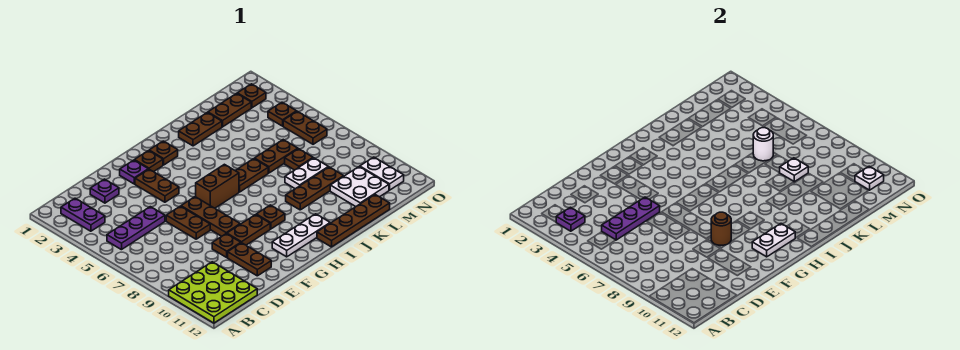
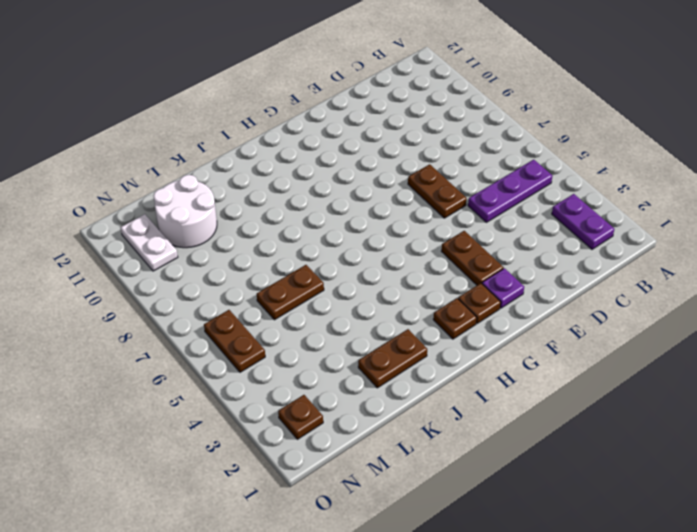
white 2x2 round brick [154,175,217,248] -> white 2x2 plate [330,167,389,207]
none -> lime 3x3 plate [169,262,257,323]
none -> purple 1x1 plate [90,179,119,203]
none -> brown 1x1 plate [212,234,241,257]
none -> brown 1x2 plate [228,243,271,276]

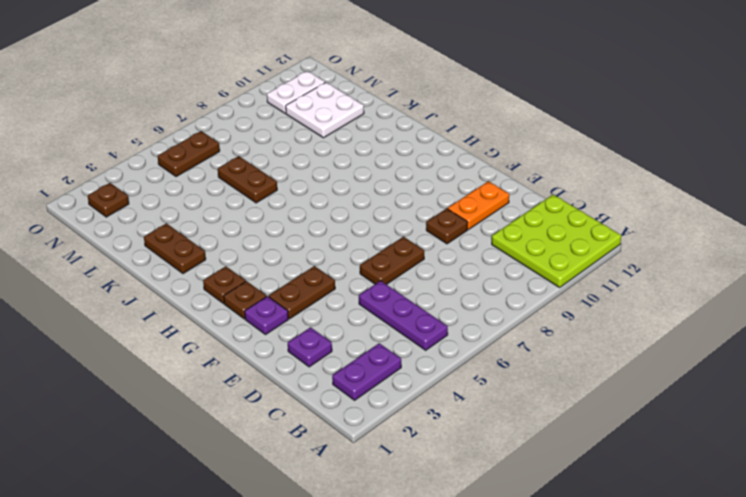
orange 1x2 plate [448,181,509,230] -> brown 1x2 plate [228,243,271,276]
none -> brown 1x3 plate [181,197,240,236]
none -> brown 1x2 plate [227,215,270,245]
none -> brown 1x2 brick [196,164,239,208]
none -> white 1x3 plate [272,214,330,257]

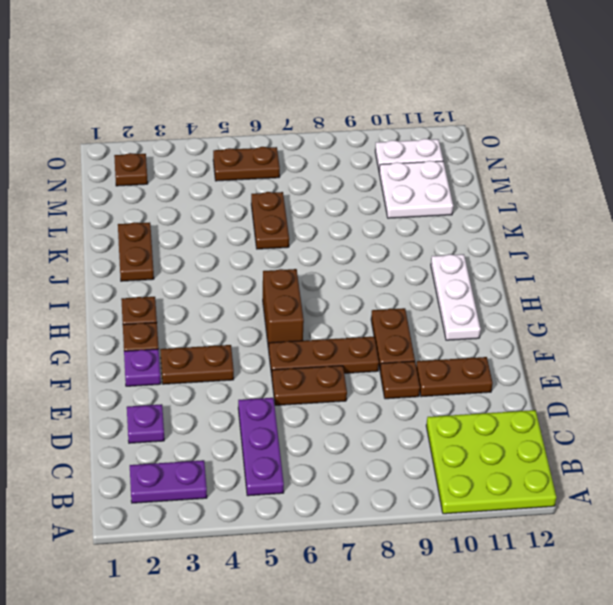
none -> brown 1x1 plate [256,205,285,229]
none -> brown 1x2 plate [235,159,268,192]
none -> brown 1x4 plate [317,195,390,247]
none -> brown 1x3 plate [286,167,344,210]

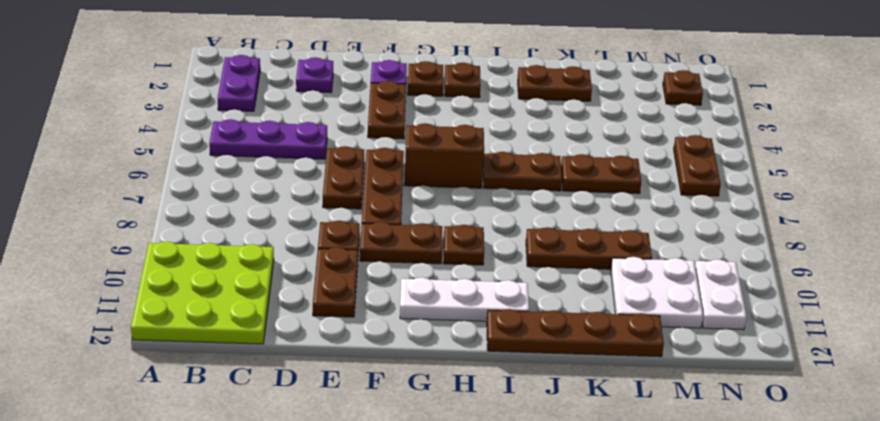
none -> white 1x2 plate [285,158,328,189]
none -> brown 1x2 plate [208,93,251,127]
none -> brown 1x1 plate [285,149,313,170]
none -> brown 1x1 plate [268,102,297,126]

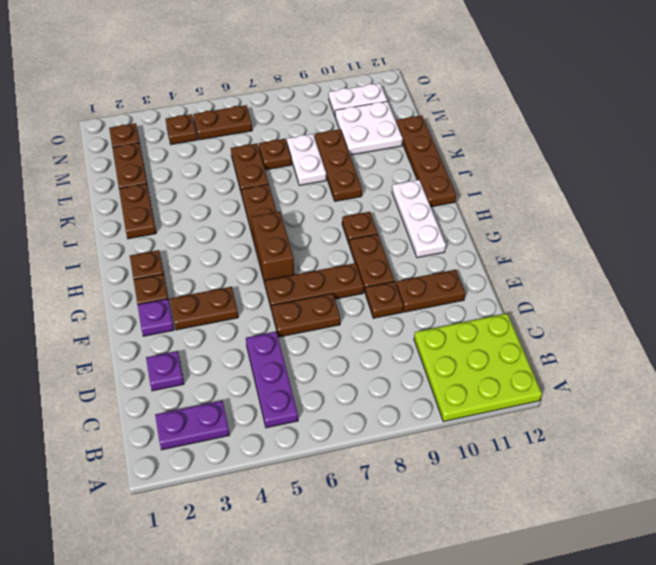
none -> purple 1x1 plate [556,207,585,231]
none -> purple 1x3 plate [602,197,660,240]
none -> brown 1x1 round brick [711,212,731,245]
none -> white 1x2 plate [752,224,795,257]

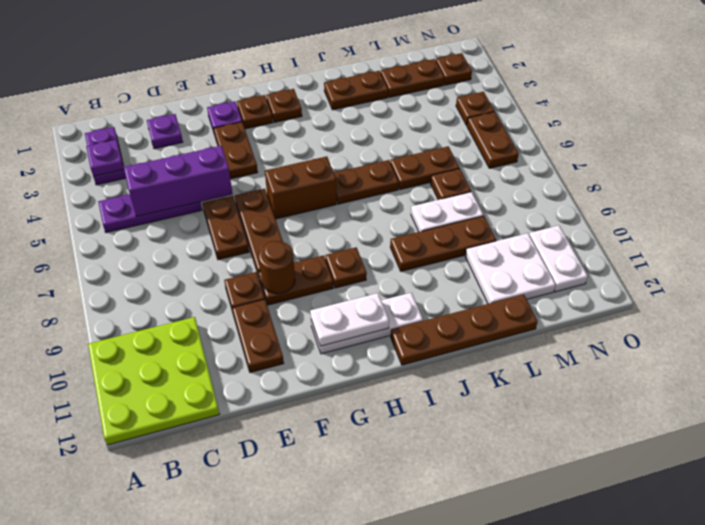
purple 1x3 brick [123,146,233,217] -> purple 1x3 plate [602,197,660,240]
none -> white 1x1 round brick [753,128,773,161]
none -> white 1x1 plate [780,158,808,182]
none -> white 1x1 plate [855,166,884,190]

